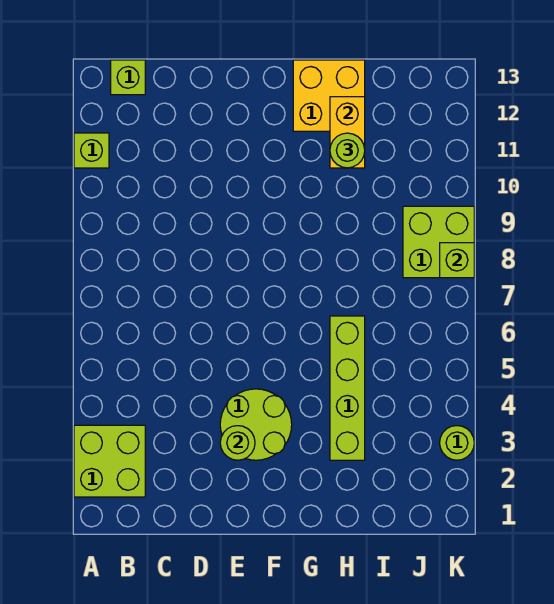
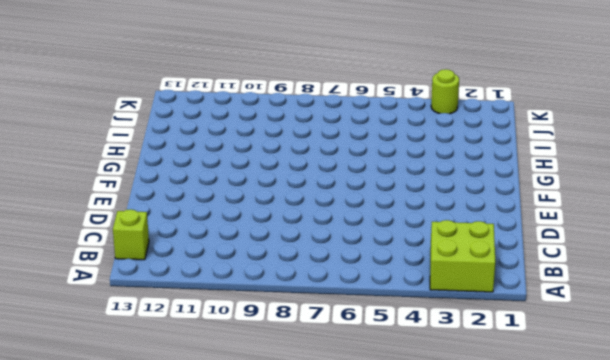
none -> lime 1x1 brick [74,133,109,168]
none -> lime 2x2 round brick [220,389,292,460]
none -> yellow 2x2 brick [293,60,365,131]

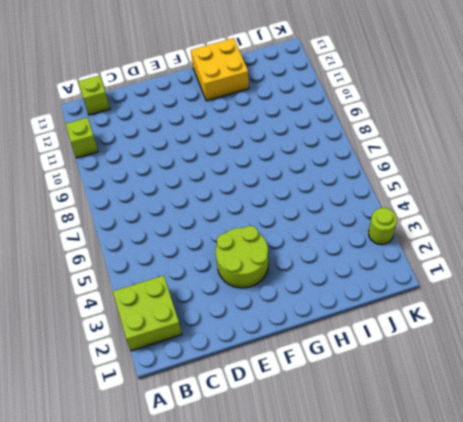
none -> lime 1x4 brick [330,316,365,460]
none -> lime 2x2 brick [403,206,474,278]
none -> lime 1x1 round brick [220,426,255,460]

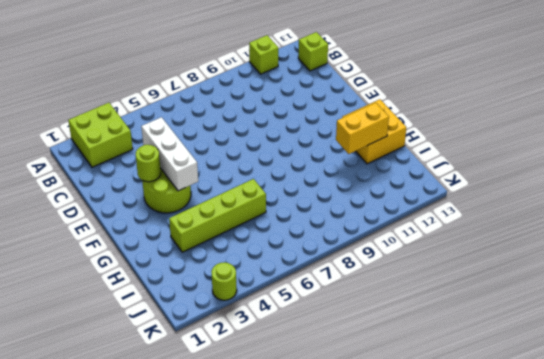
white 1x3 brick [141,117,198,191] -> none
none -> lime 2x2 brick [403,206,474,278]
none -> lime 1x1 brick [440,243,474,278]
none -> lime 1x1 round brick [330,133,365,168]

